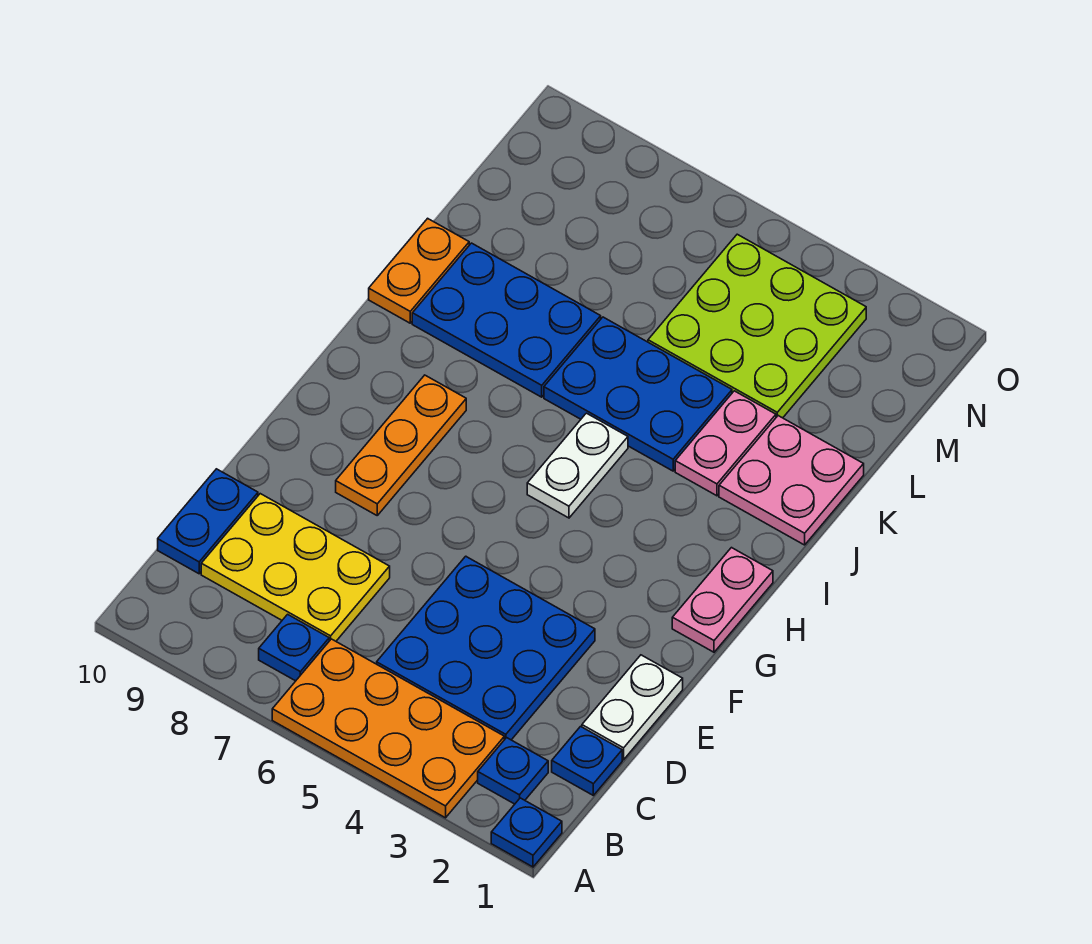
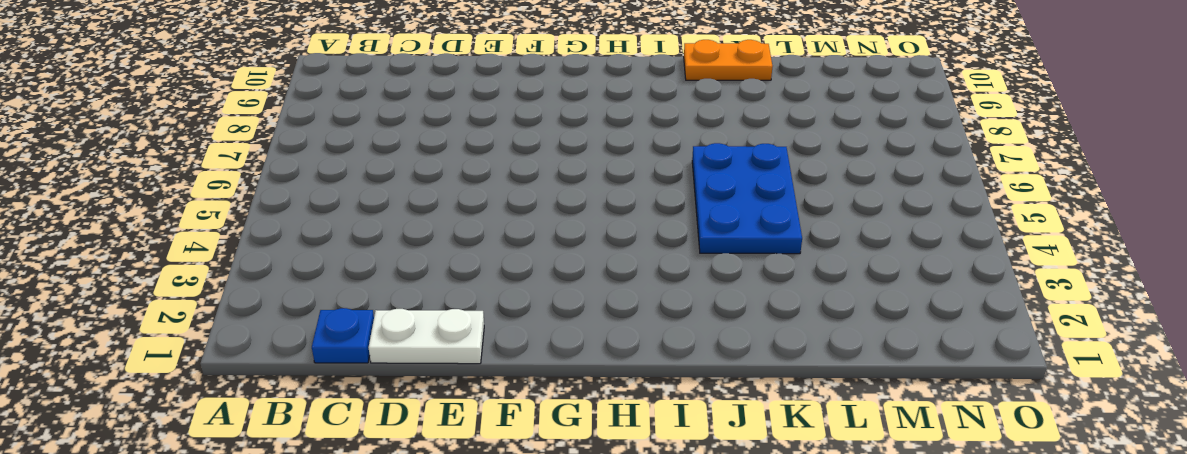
none -> blue 1x1 plate [491,798,562,867]
none -> orange 2x4 plate [272,639,504,818]
none -> blue 1x1 plate [478,738,548,804]

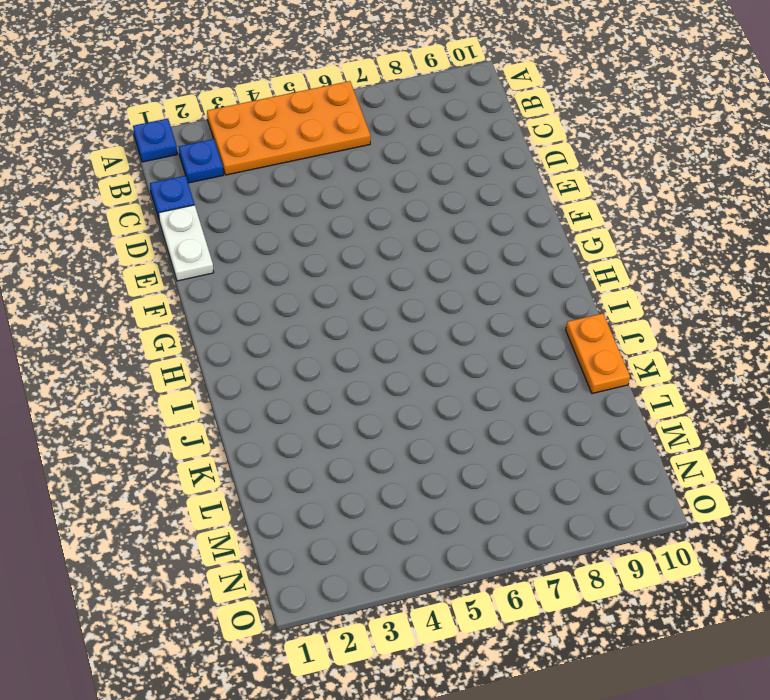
none -> blue 1x1 plate [259,614,329,681]
none -> blue 3x3 plate [377,556,595,740]
none -> yellow 2x3 plate [201,494,390,641]

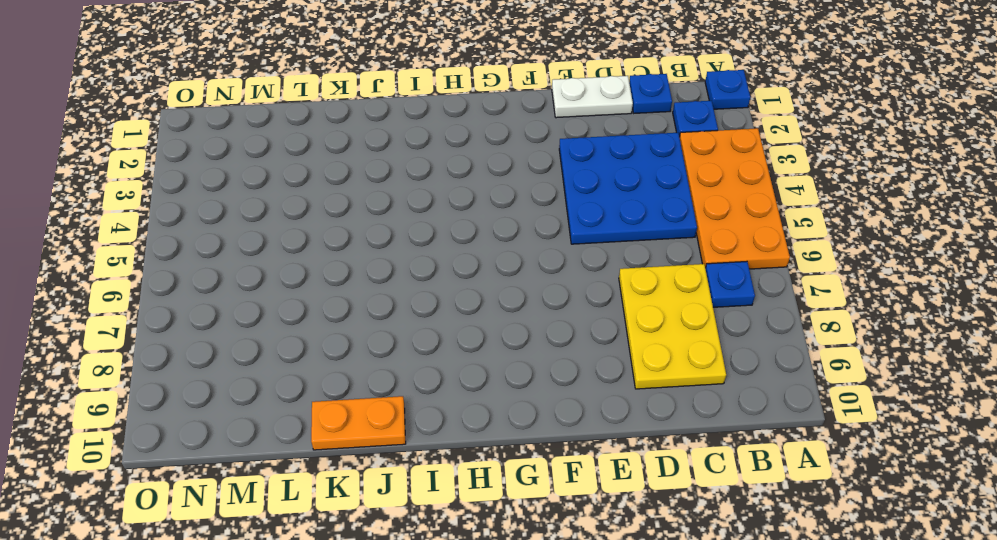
none -> blue 1x2 plate [158,469,258,574]
none -> orange 1x3 plate [336,375,466,515]
none -> pink 1x2 plate [672,548,773,652]

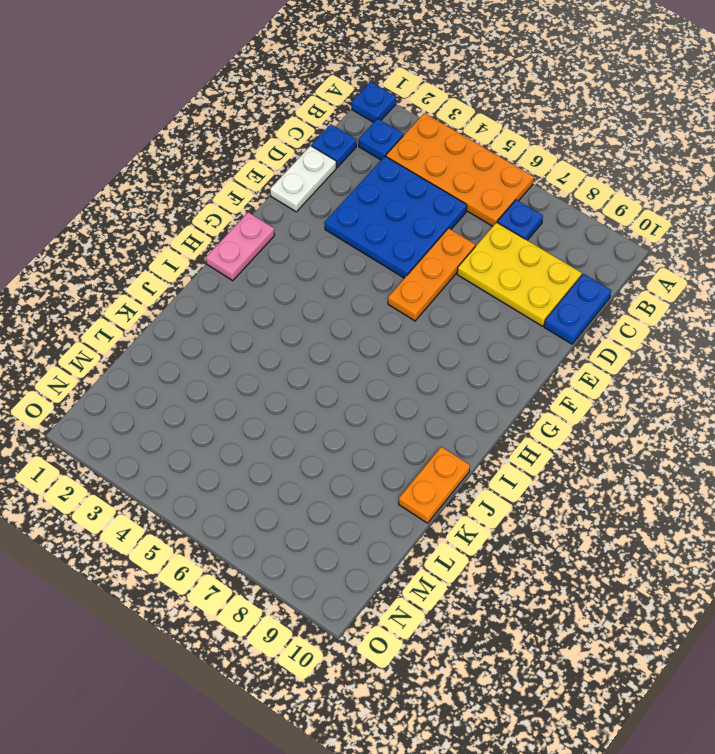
orange 1x3 plate [388,228,475,321] -> orange 1x3 plate moved to [336,375,466,515]
none -> white 1x2 plate [527,413,628,518]
none -> pink 2x2 plate [719,416,864,545]
none -> pink 1x2 plate [675,391,776,496]

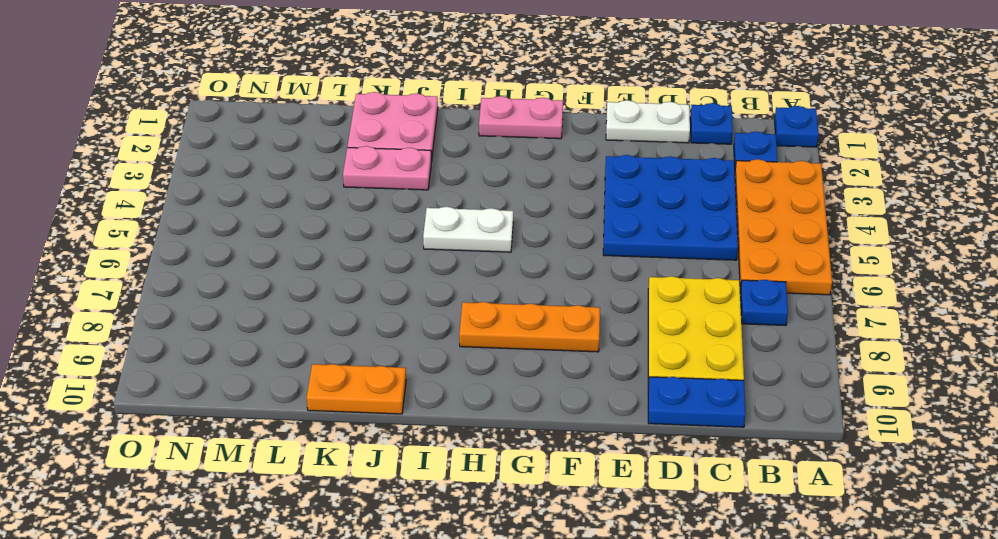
none -> blue 2x3 plate [544,317,732,471]
none -> blue 2x3 plate [412,243,601,397]
none -> lime 3x3 plate [648,234,866,418]

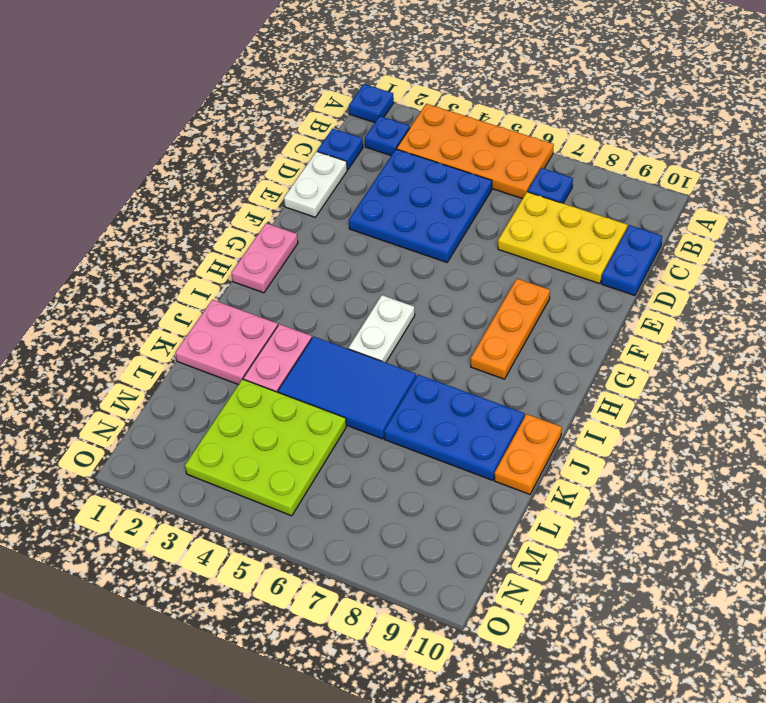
blue 2x3 tile [278,336,416,439] -> blue 2x3 plate [544,317,732,471]

